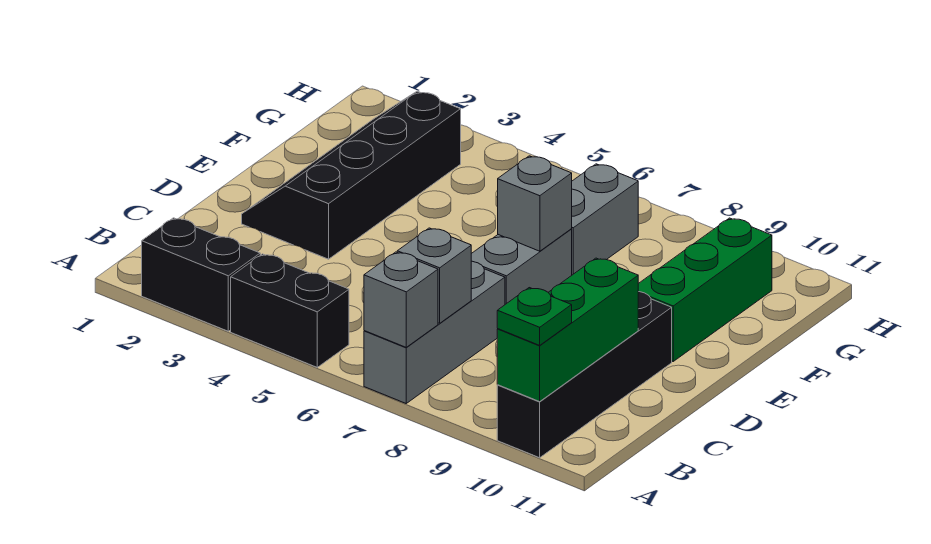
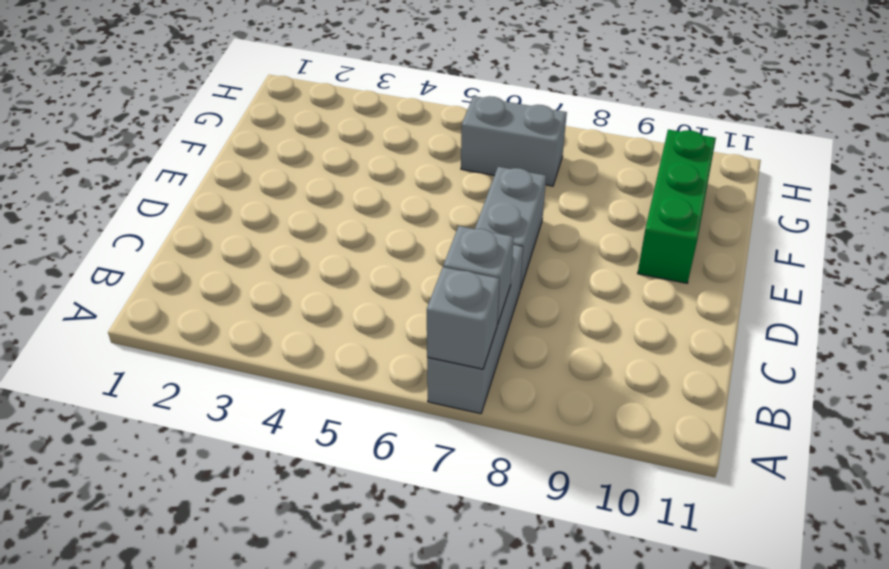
grey 1x2 brick [461,96,567,186] -> grey 1x2 brick turned to [572,164,638,275]
none -> black 1x2 brick [142,218,260,331]
none -> black 1x2 brick [231,254,349,367]
none -> black 1x4 brick [497,292,672,458]

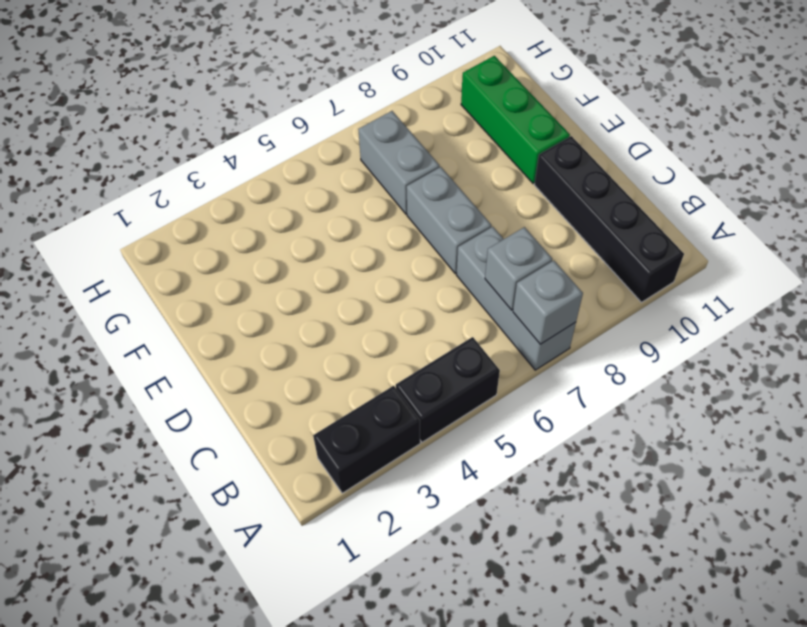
none -> black 2x4 slope [242,91,461,259]
none -> green 1x3 brick [497,258,638,402]
none -> grey 1x1 brick [498,156,572,251]

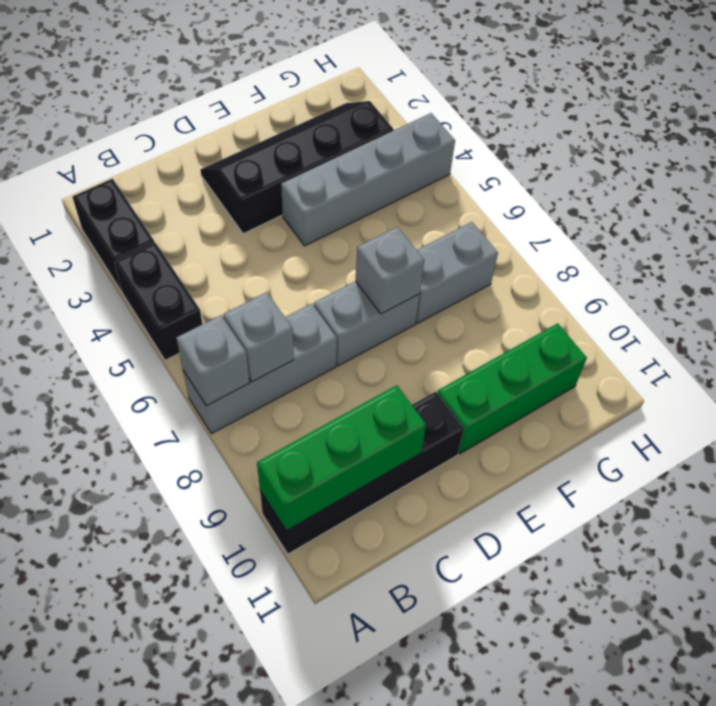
grey 1x4 brick [281,113,455,246] -> none
none -> green 1x1 plate [497,288,572,345]

